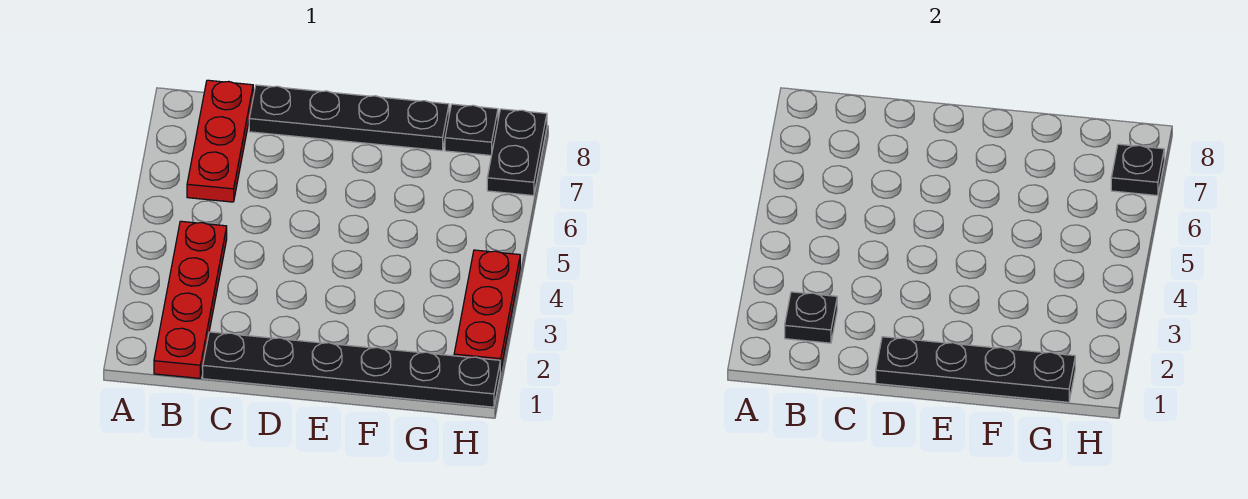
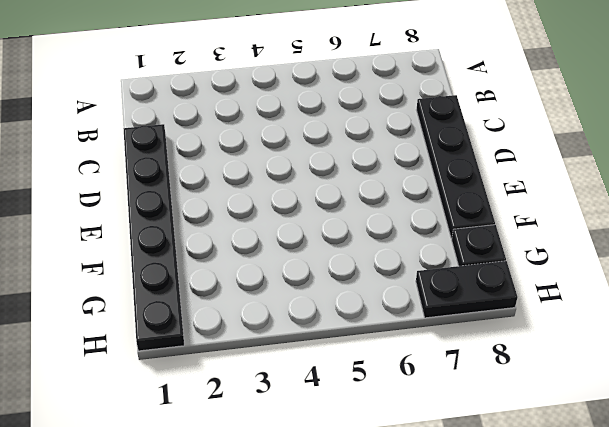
none -> red 1x4 plate [154,221,227,378]
none -> red 1x3 plate [187,80,253,202]

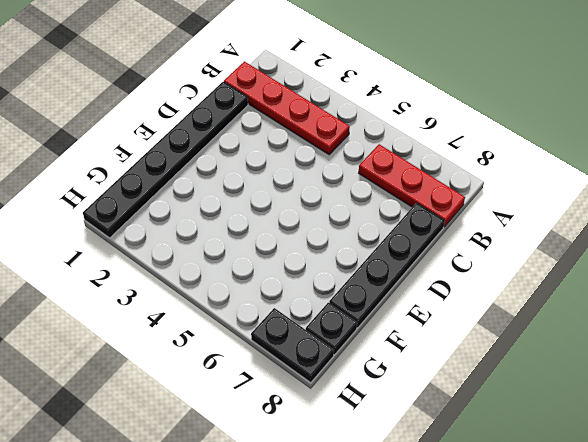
none -> red 1x3 plate [454,250,520,372]
none -> black 1x1 plate [785,292,837,343]

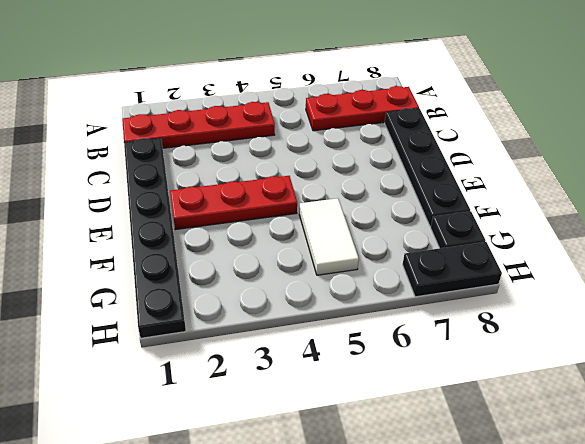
red 1x3 plate [170,176,297,230] -> red 1x3 plate moved to [454,250,520,372]
white 1x2 tile [299,198,359,275] -> none
none -> black 1x1 plate [785,292,837,343]
none -> black 1x4 plate [876,337,1075,402]

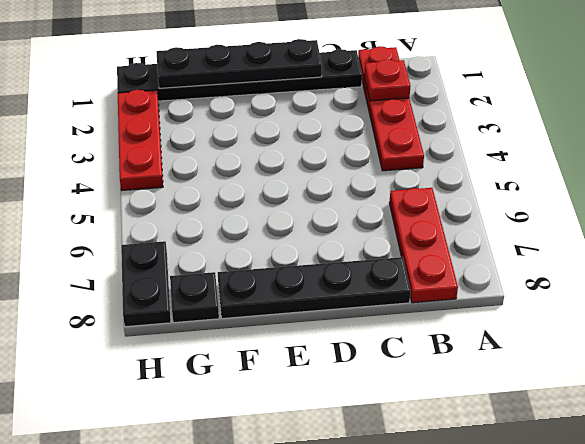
red 1x1 plate [364,59,410,101] -> black 1x1 plate [785,292,837,343]
none -> black 1x1 plate [1111,144,1164,196]

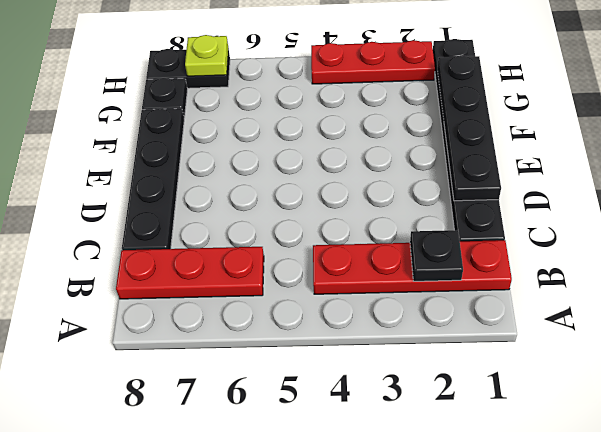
lime 1x1 plate [185,35,228,76] -> black 1x1 plate [1111,144,1164,196]

